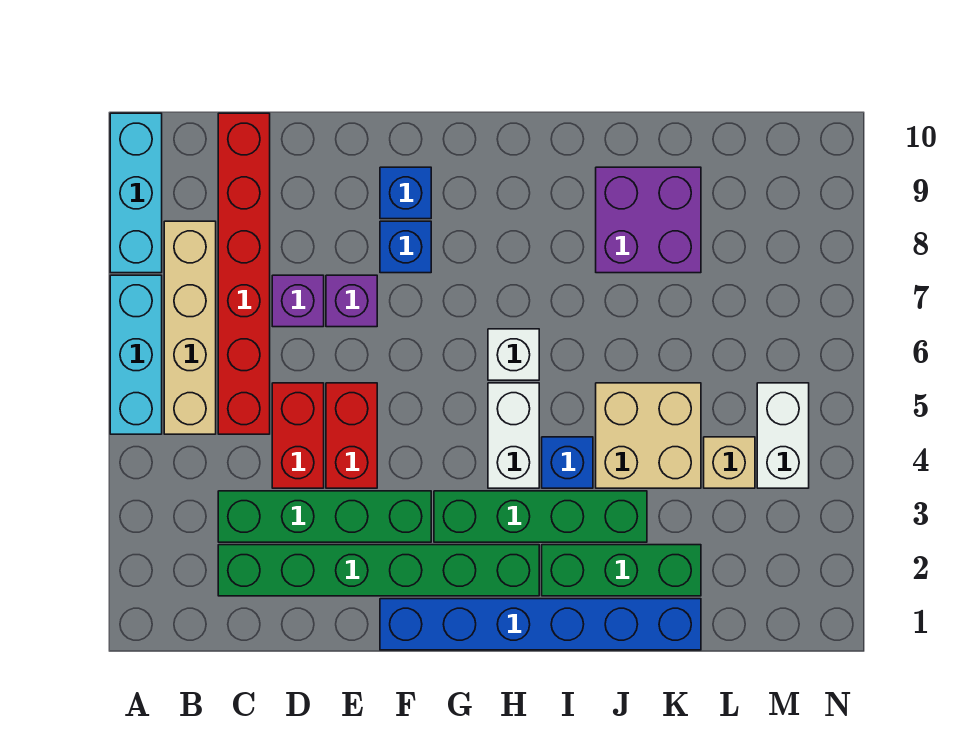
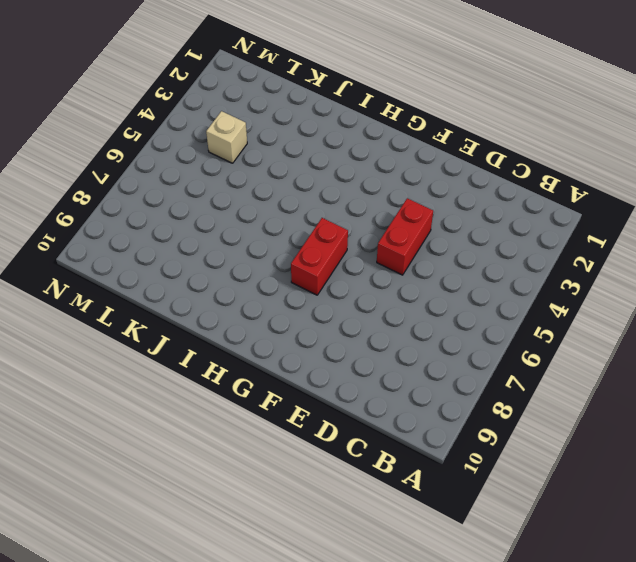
red 1x2 brick [291,218,348,295] -> red 1x2 brick moved to [272,383,324,488]
none -> cyan 1x3 brick [110,275,162,434]
none -> cyan 1x3 brick [110,113,162,273]
none -> tan 1x4 brick [164,221,216,434]

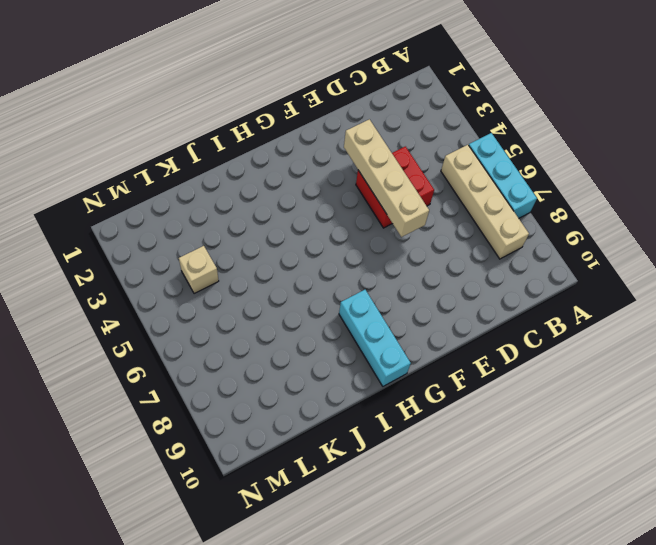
tan 1x4 brick [344,119,429,237] -> none
cyan 1x3 brick [339,290,411,386] -> cyan 1x3 brick moved to [110,113,162,273]
none -> green 1x6 brick [218,545,539,596]
none -> green 1x4 brick [218,491,431,542]
none -> red 1x6 brick [218,113,270,434]

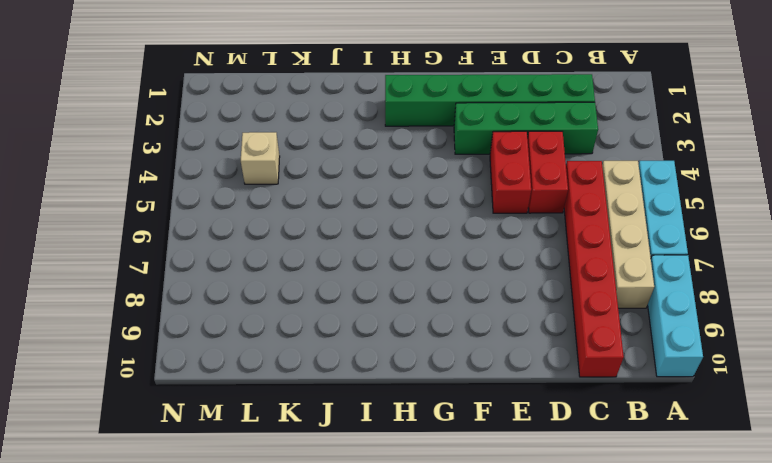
none -> purple 1x1 brick [272,275,324,327]
none -> purple 1x1 brick [326,275,377,327]
none -> blue 1x6 brick [380,599,701,650]

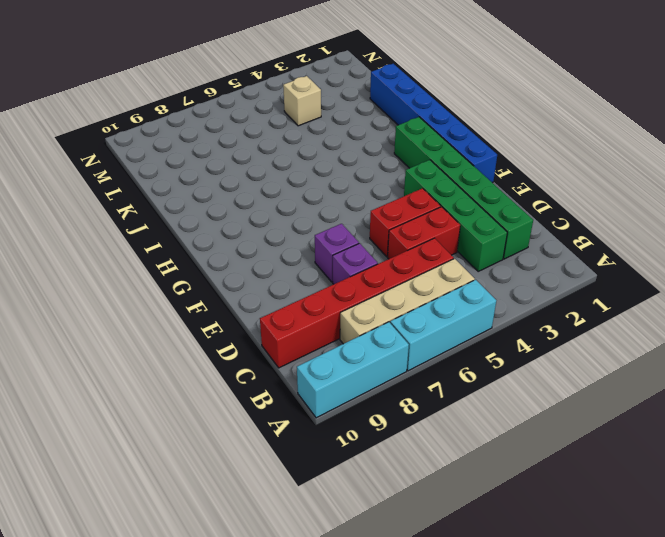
none -> blue 1x1 brick [380,221,431,273]
none -> blue 1x1 brick [380,167,431,219]
none -> green 1x4 brick [434,491,647,542]

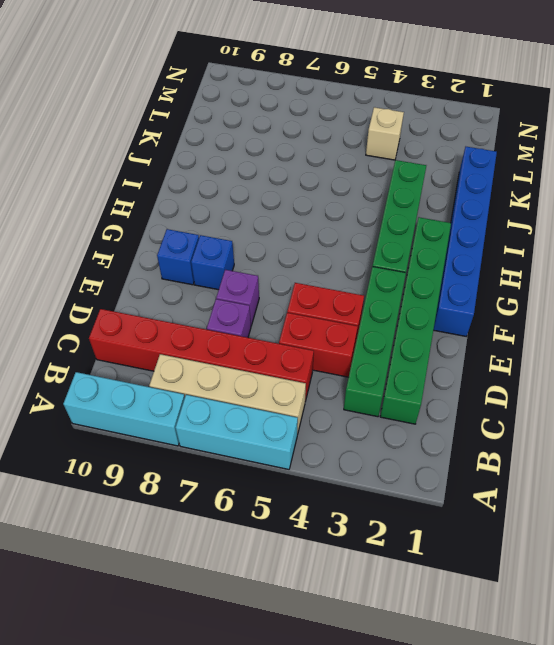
none -> white 1x2 brick [488,383,539,488]
none -> white 1x1 brick [488,329,539,380]
none -> green 1x3 brick [542,545,701,596]

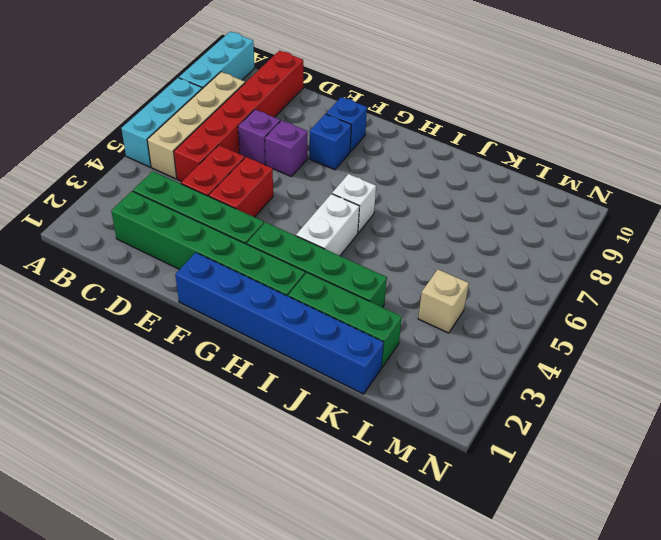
none -> blue 1x1 brick [542,437,593,488]
none -> tan 2x2 brick [596,383,701,488]
none -> purple 2x2 brick [596,167,701,273]

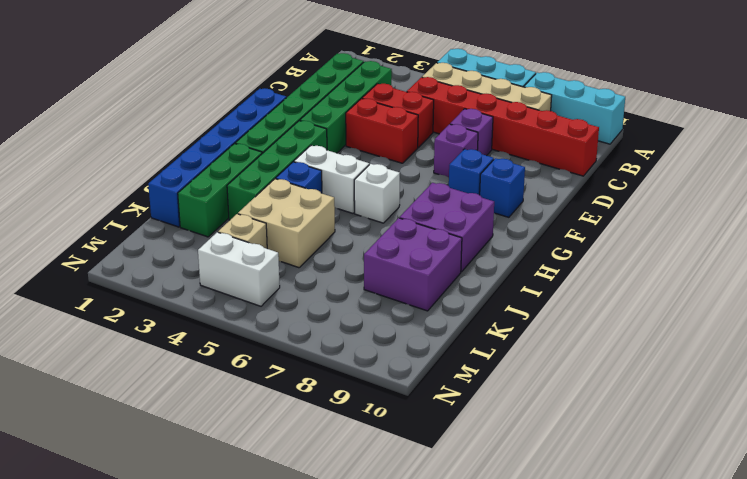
purple 2x2 brick [400,183,494,272] -> none

